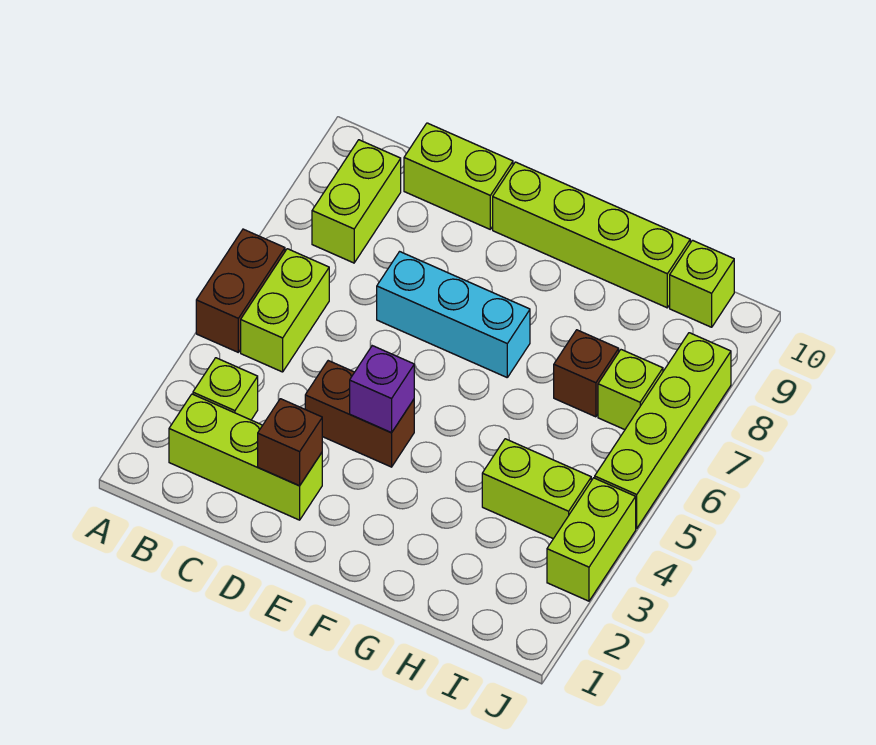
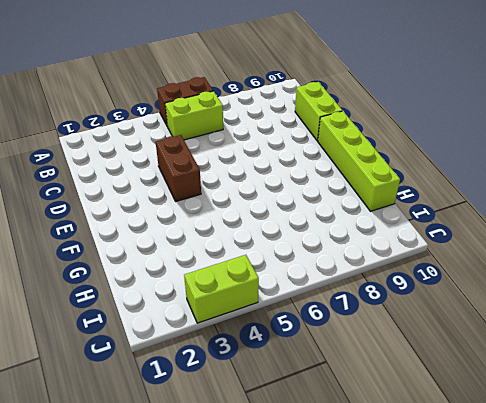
none -> lime 1x3 brick [169,394,322,520]
none -> lime 1x1 brick [193,358,258,420]
none -> lime 1x2 brick [312,140,401,263]

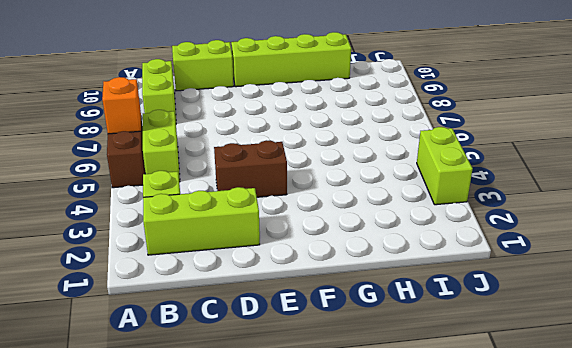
orange 1x1 brick [102,77,141,134] -> none
none -> cyan 1x3 brick [377,252,530,377]
none -> lime 1x2 brick [482,439,591,539]
none -> brown 1x1 brick [554,330,619,417]

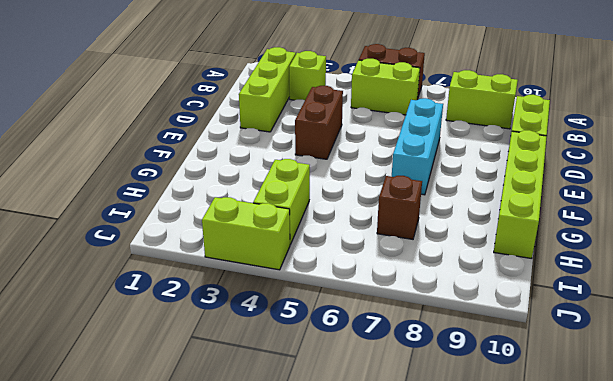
none -> lime 1x1 brick [598,350,663,430]
none -> lime 1x1 brick [670,240,734,327]
none -> lime 1x4 brick [595,333,731,528]

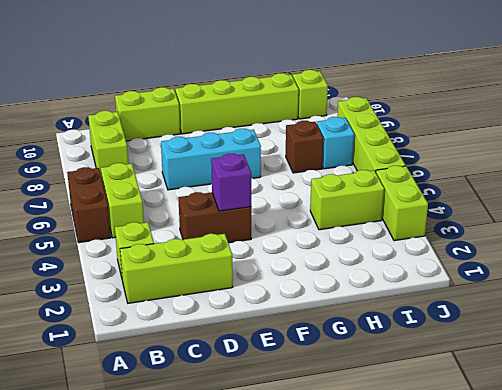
cyan 1x1 brick [317,117,354,169] -> lime 1x1 brick [598,350,663,430]
none -> brown 1x1 brick [258,399,322,486]

